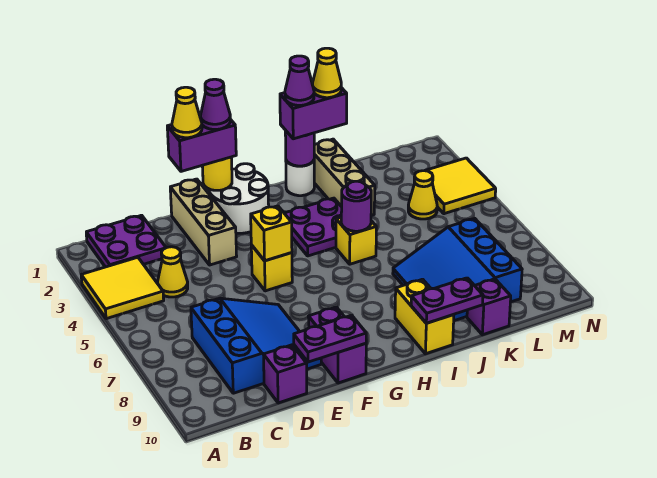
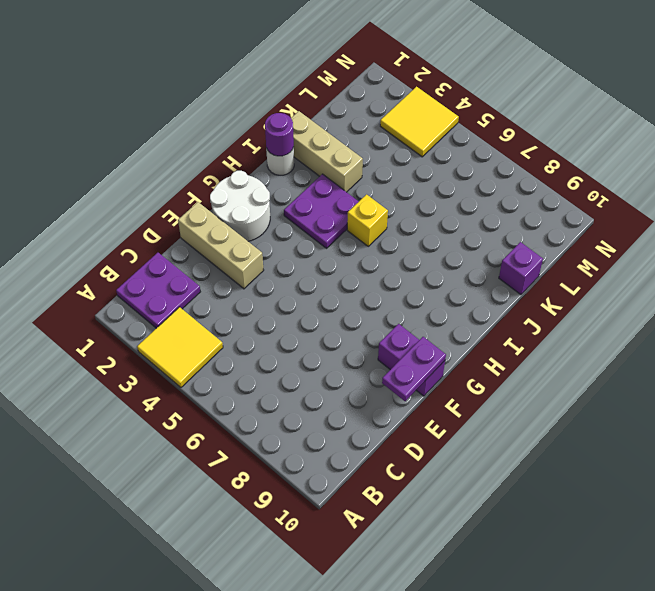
none -> yellow 1x1 cone [157,247,188,297]
none -> blue 3x3 slope [191,298,321,393]
none -> purple 1x1 brick [264,345,307,403]
none -> yellow 1x1 brick [251,245,292,291]

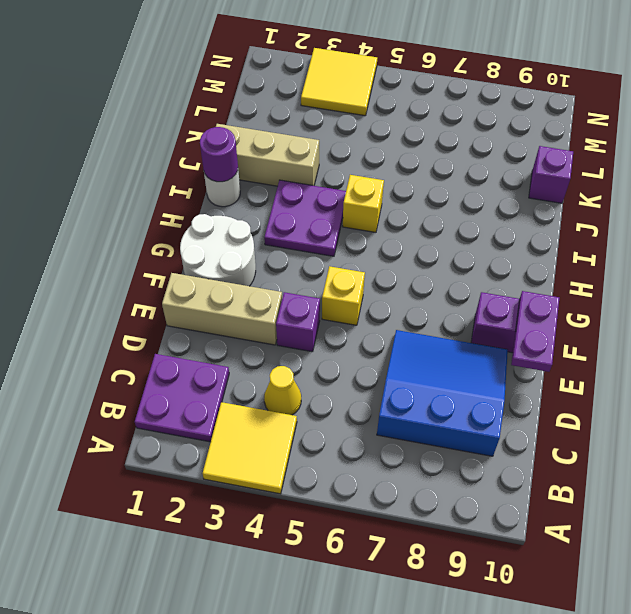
purple 1x1 brick [276,292,320,352] -> purple 1x1 brick moved to [264,345,307,403]
none -> yellow 1x2 brick [395,279,454,354]
none -> blue 3x3 slope [393,219,522,321]
none -> yellow 1x1 cone [408,171,437,219]
none -> yellow 1x1 round brick [202,157,232,190]

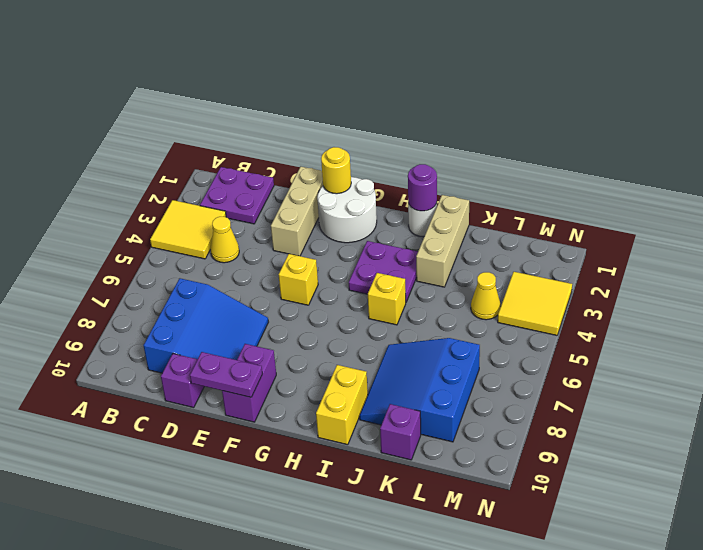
none -> yellow 1x1 brick [251,206,292,261]
none -> purple 1x1 round brick [341,181,371,231]
none -> purple 1x2 plate [411,278,483,323]
none -> purple 1x2 brick [167,116,236,171]

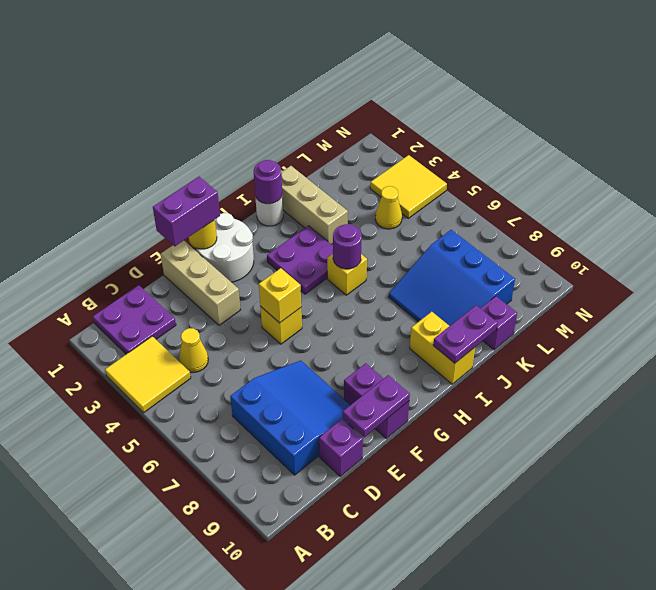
none -> purple 1x2 brick [280,88,347,139]
none -> yellow 1x1 cone [172,87,202,138]
none -> purple 1x1 cone [201,79,230,129]
none -> purple 1x1 cone [285,56,314,105]

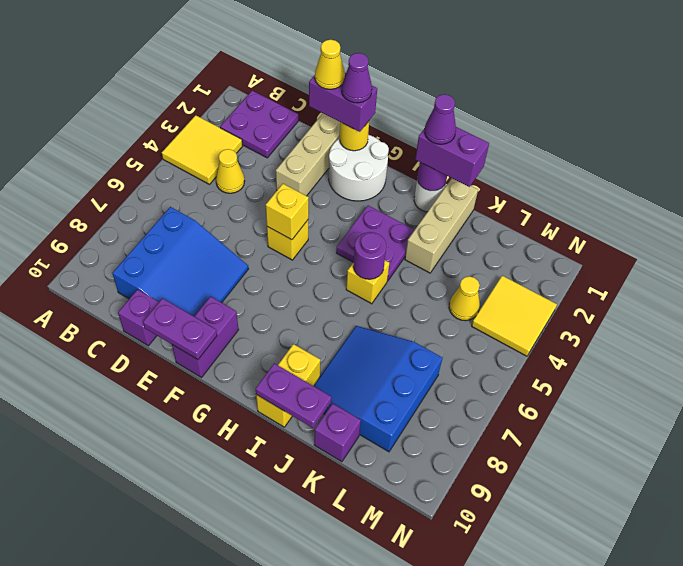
none -> yellow 1x1 cone [312,48,341,98]

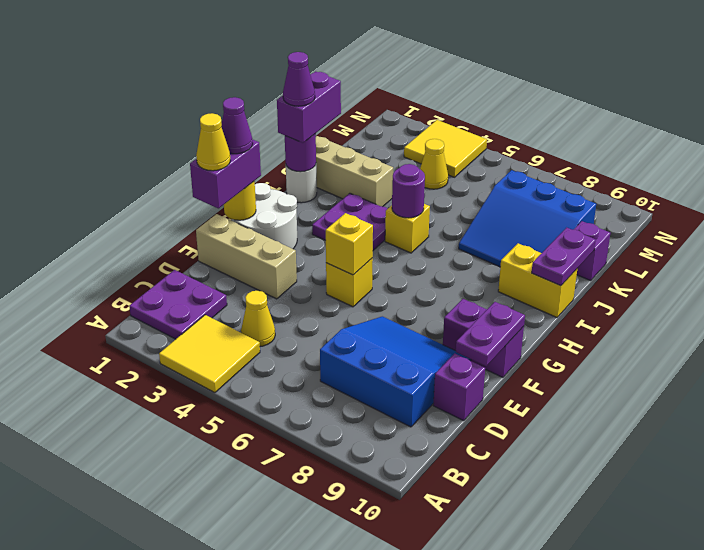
none -> yellow 1x1 cone [312,48,341,98]

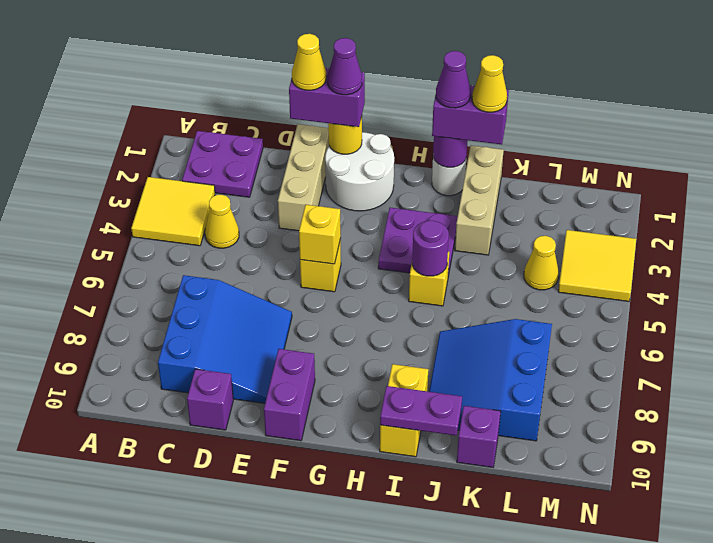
none -> purple 1x2 plate [294,315,366,362]

